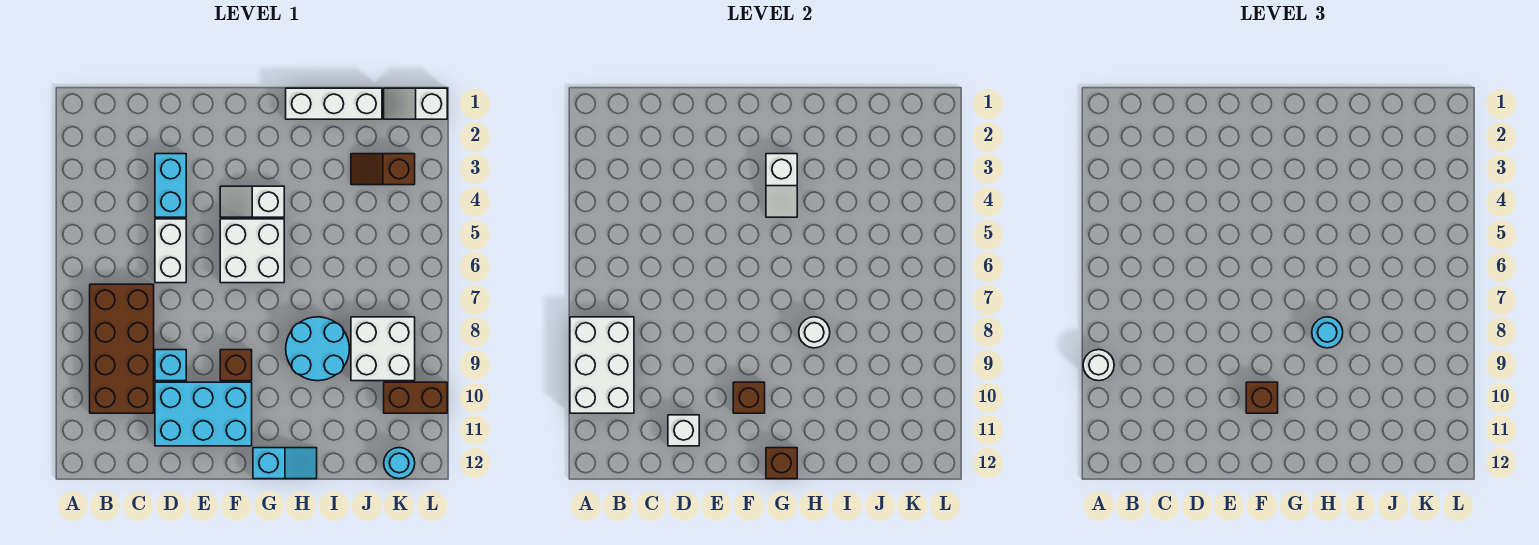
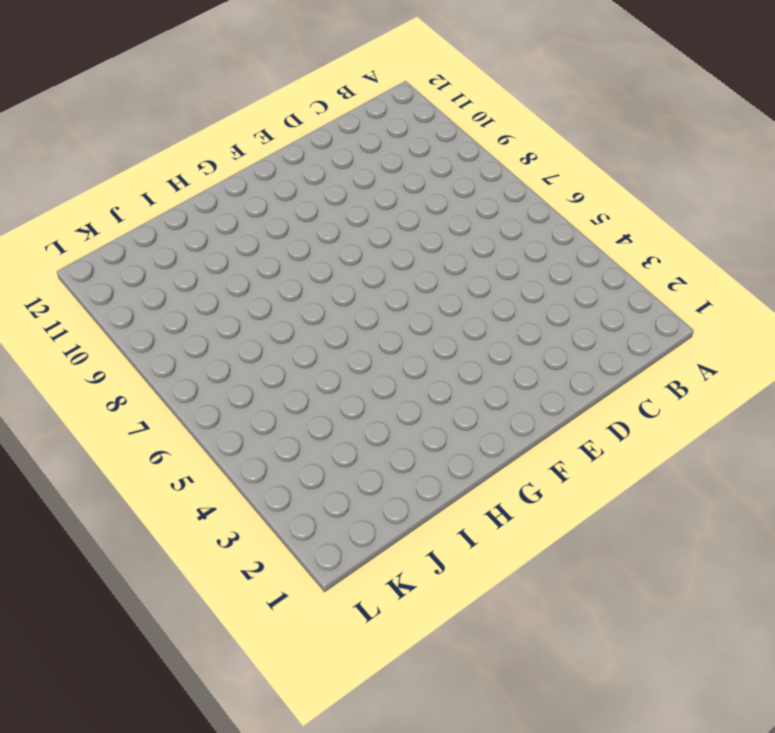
none -> brown 2x4 brick [90,284,154,413]
none -> cyan 1x2 brick [155,154,186,217]
none -> white 1x2 brick [155,219,186,283]

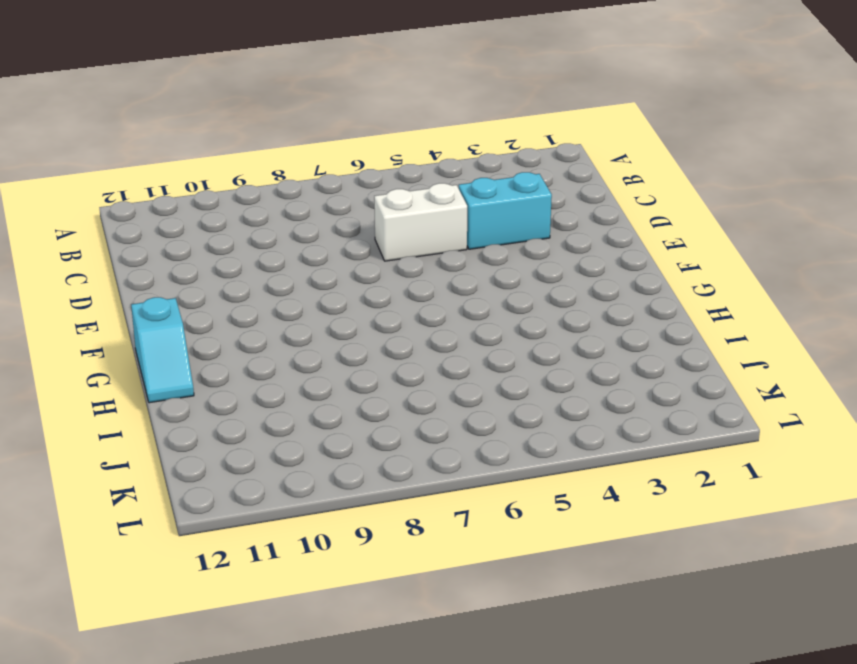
none -> brown 2x4 brick [90,284,154,413]
none -> cyan 1x1 brick [155,350,186,381]
none -> cyan 2x3 brick [155,382,252,446]

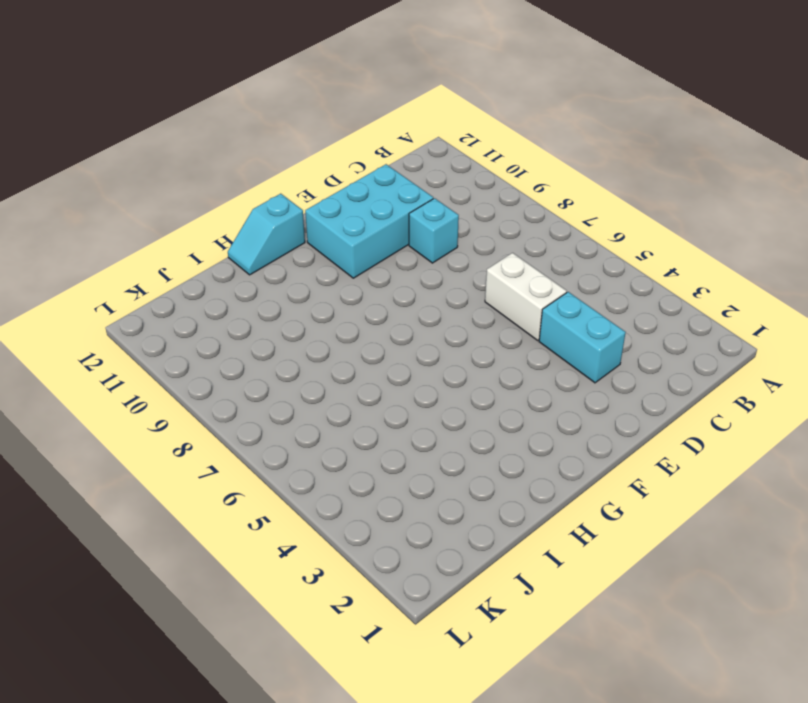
none -> brown 2x4 brick [90,284,154,413]
none -> white 1x2 slope [220,186,284,217]
none -> white 2x2 brick [220,219,284,283]

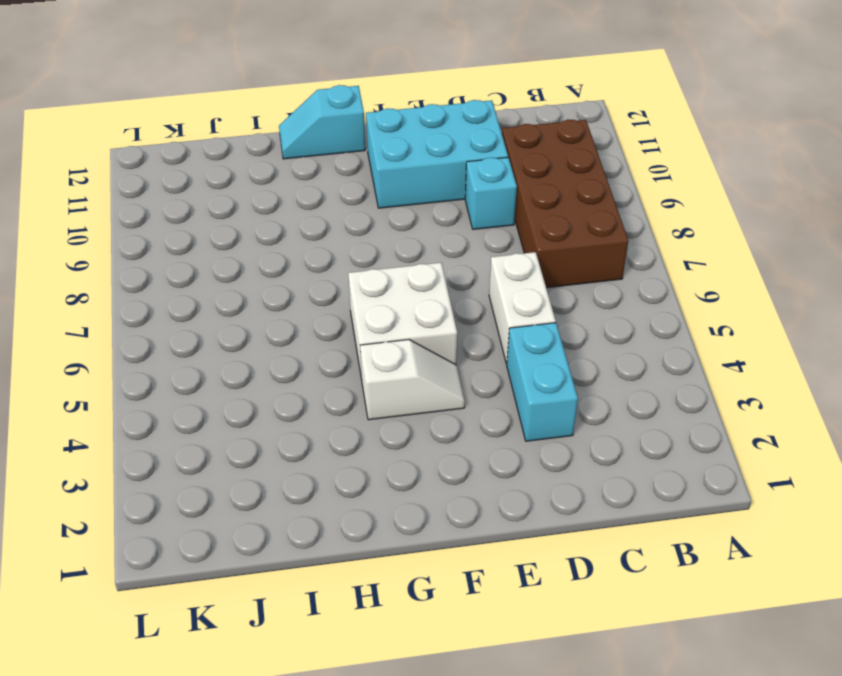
none -> brown 1x1 brick [220,350,252,381]
none -> white 1x3 brick [286,88,382,119]
none -> cyan 2x2 round brick [286,317,349,381]

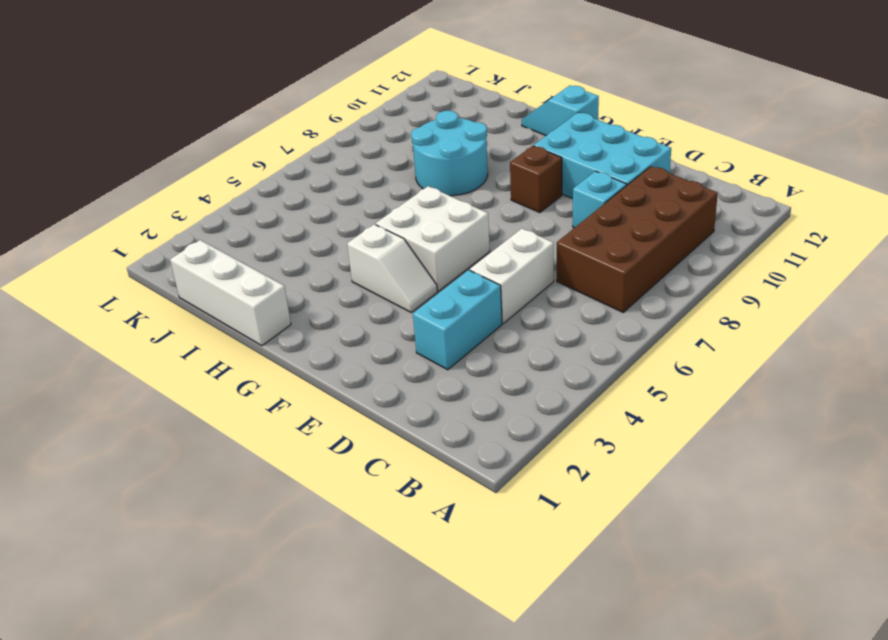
none -> brown 1x2 slope [351,154,415,185]
none -> white 2x2 brick [351,317,415,381]
none -> white 1x2 slope [384,88,447,119]

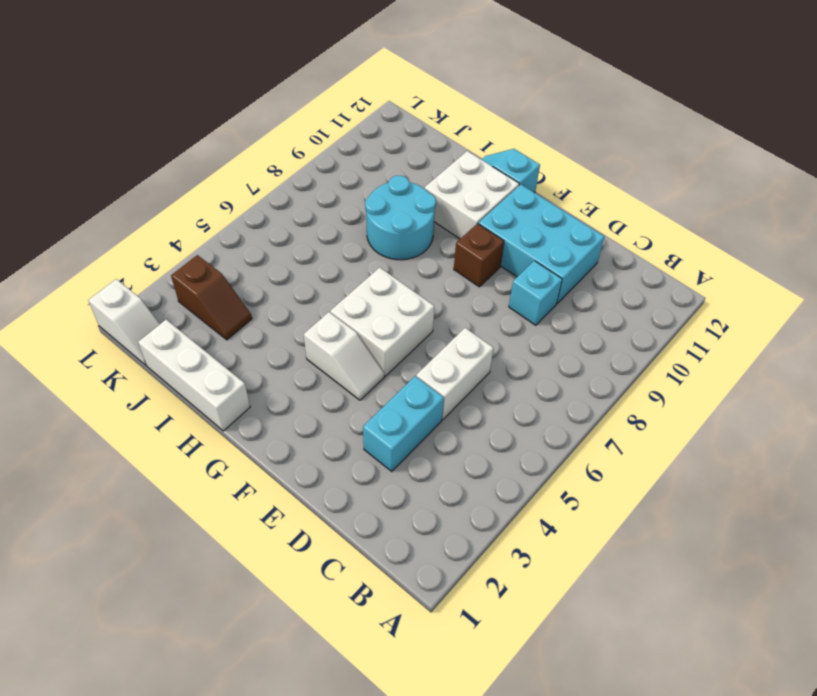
white 2x2 brick [425,151,519,239] -> white 2x2 brick moved to [351,317,415,381]
none -> brown 2x4 brick [90,284,154,413]
none -> brown 1x2 brick [384,382,447,413]
none -> cyan 1x1 round brick [384,448,415,479]

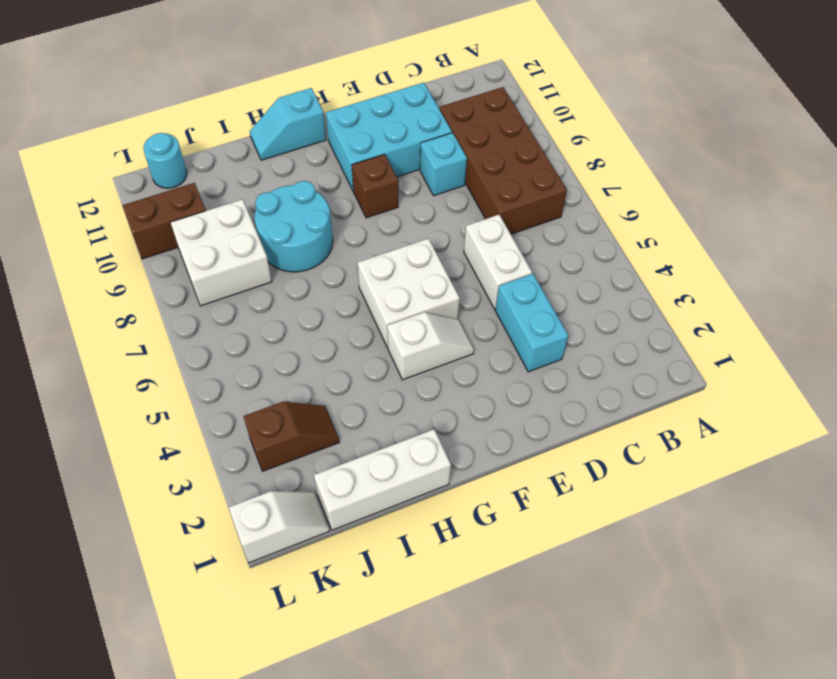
none -> white 2x3 brick [570,317,634,413]
none -> white 1x1 brick [668,415,699,446]
none -> brown 1x1 brick [733,382,765,413]

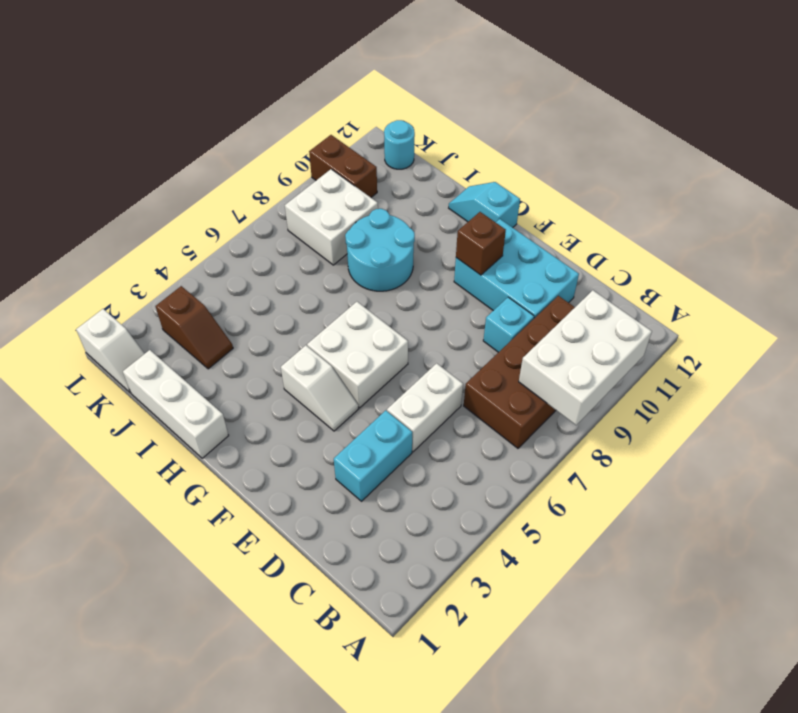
none -> brown 1x1 brick [220,350,252,381]
none -> white 1x1 brick [668,415,699,446]
none -> white 1x2 slope [766,154,797,217]

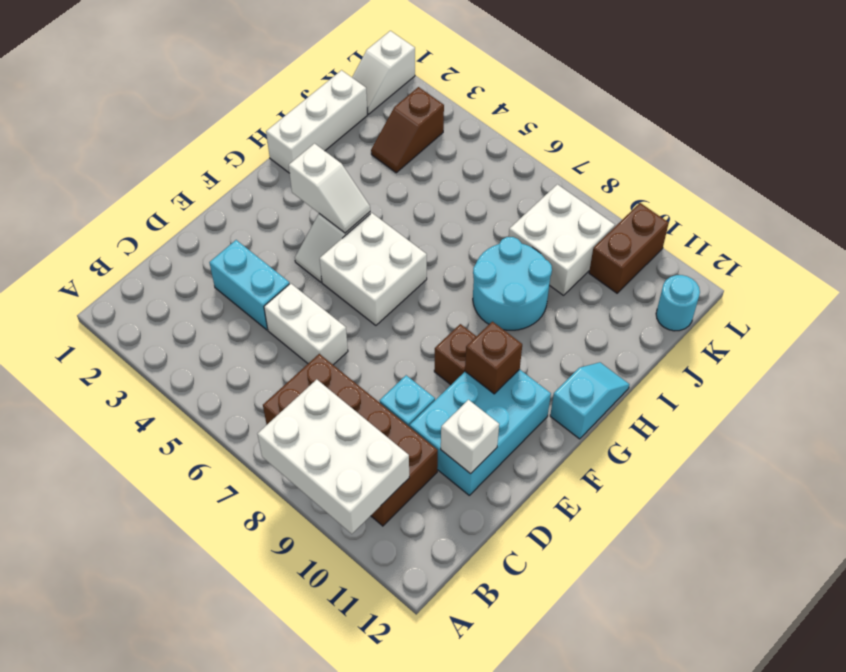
none -> brown 1x1 brick [766,448,797,479]
none -> white 1x1 round brick [799,317,830,348]
none -> white 1x1 round brick [1083,350,1114,381]

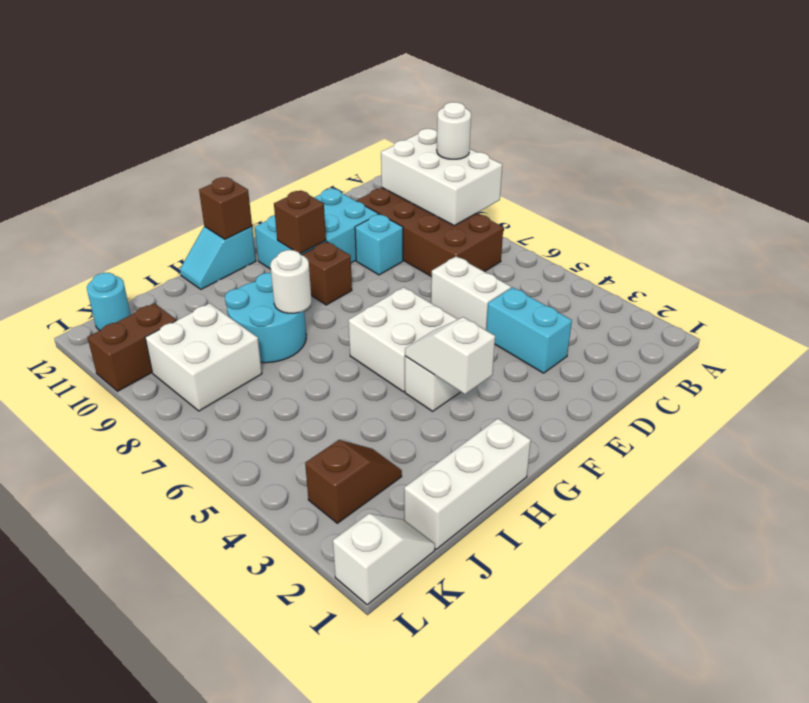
none -> white 1x1 brick [668,415,699,446]
none -> brown 1x1 brick [1246,382,1278,413]
none -> cyan 1x1 round brick [1312,317,1343,348]

